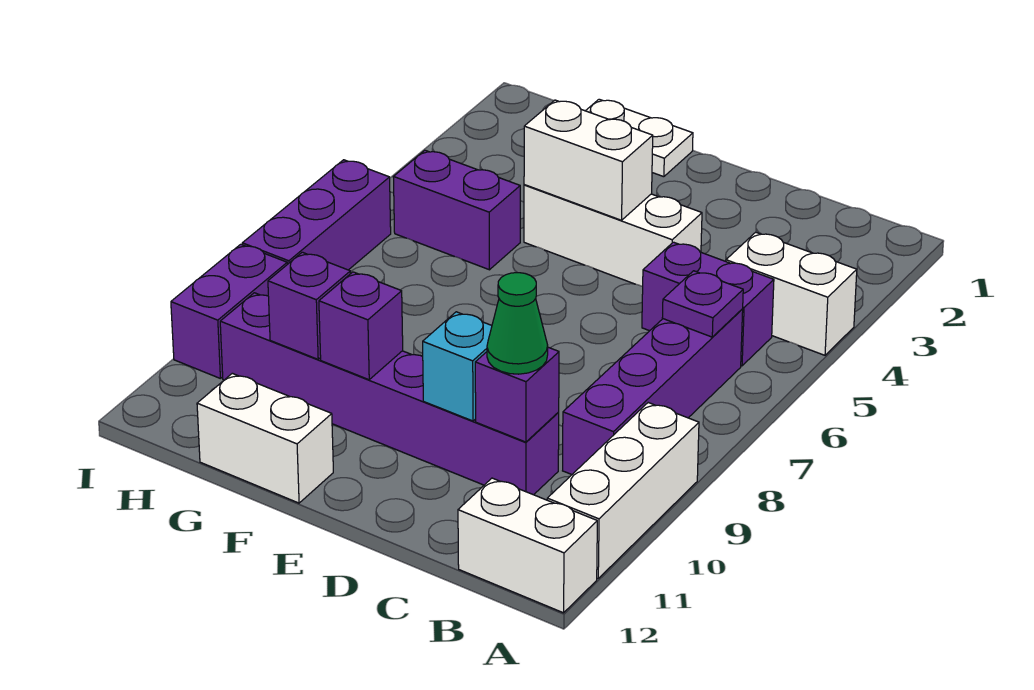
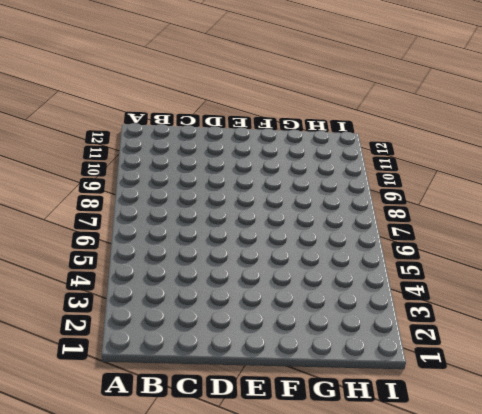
none -> white 1x2 brick [726,232,857,355]
none -> white 1x3 brick [547,403,699,578]
none -> white 1x2 brick [458,478,597,613]

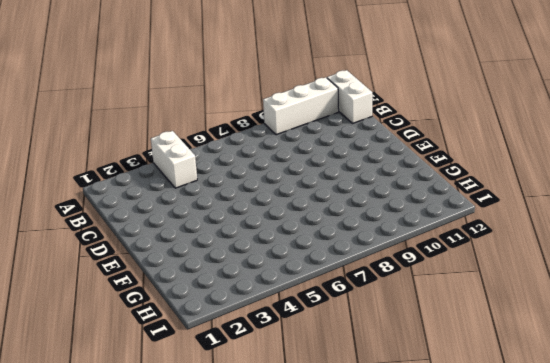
none -> purple 1x2 brick [642,242,774,366]
none -> purple 1x4 brick [563,309,743,474]
none -> purple 1x6 brick [220,293,559,495]

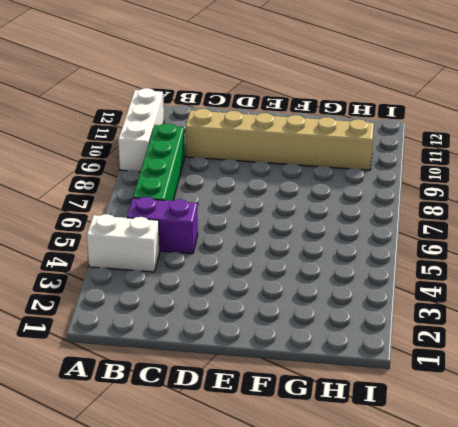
green 1x4 brick [133,124,185,201] -> purple 1x4 brick [563,309,743,474]
tan 1x6 brick [186,109,374,170] -> purple 1x6 brick [220,293,559,495]
none -> white 1x2 brick [458,478,597,613]
none -> white 1x3 brick [524,185,702,287]
none -> white 1x2 plate [586,99,693,177]

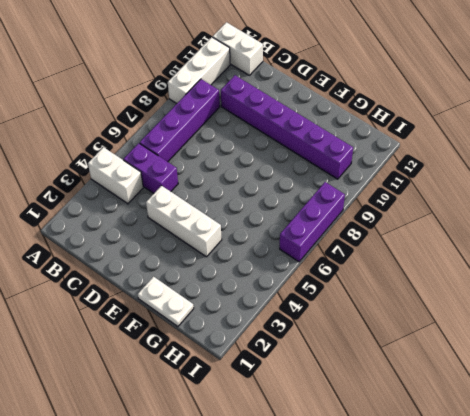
none -> white 1x2 brick [197,373,333,503]
none -> purple 1x2 brick [393,150,520,270]
none -> purple 1x2 brick [171,244,287,378]

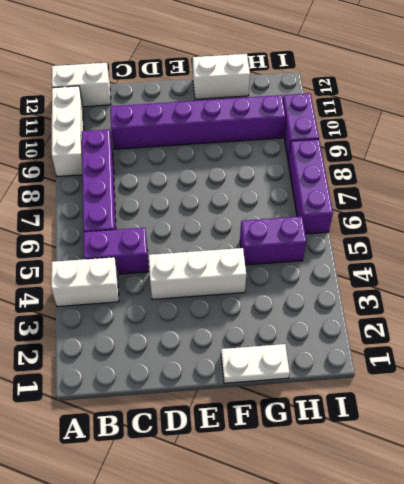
none -> purple 1x1 plate [662,271,743,337]
none -> purple 1x1 brick [475,347,559,442]
none -> cyan 1x1 brick [423,312,492,421]

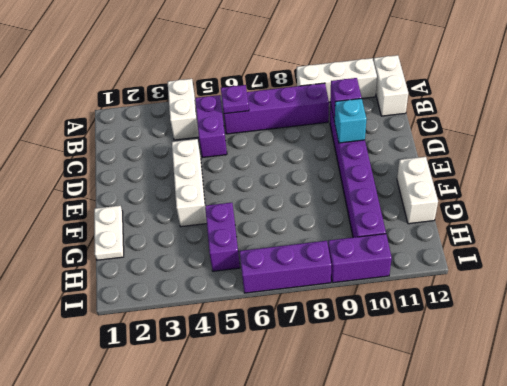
none -> white 1x2 brick [524,100,653,220]
none -> purple 1x1 brick [319,272,403,380]
none -> purple 1x1 brick [268,252,350,359]

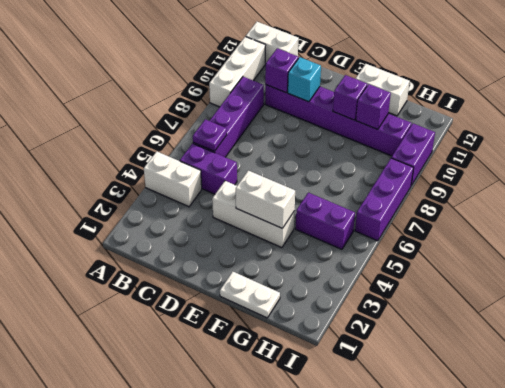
none -> green 1x1 cone [487,273,548,374]

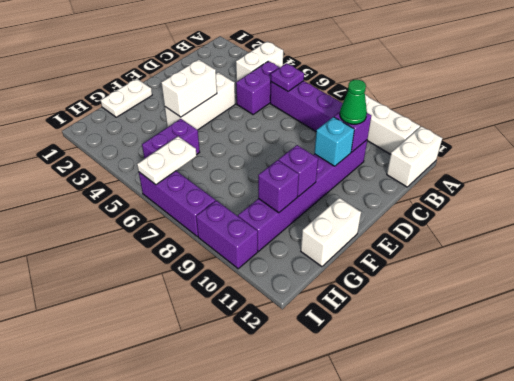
white 1x2 plate [137,136,197,185] -> none

